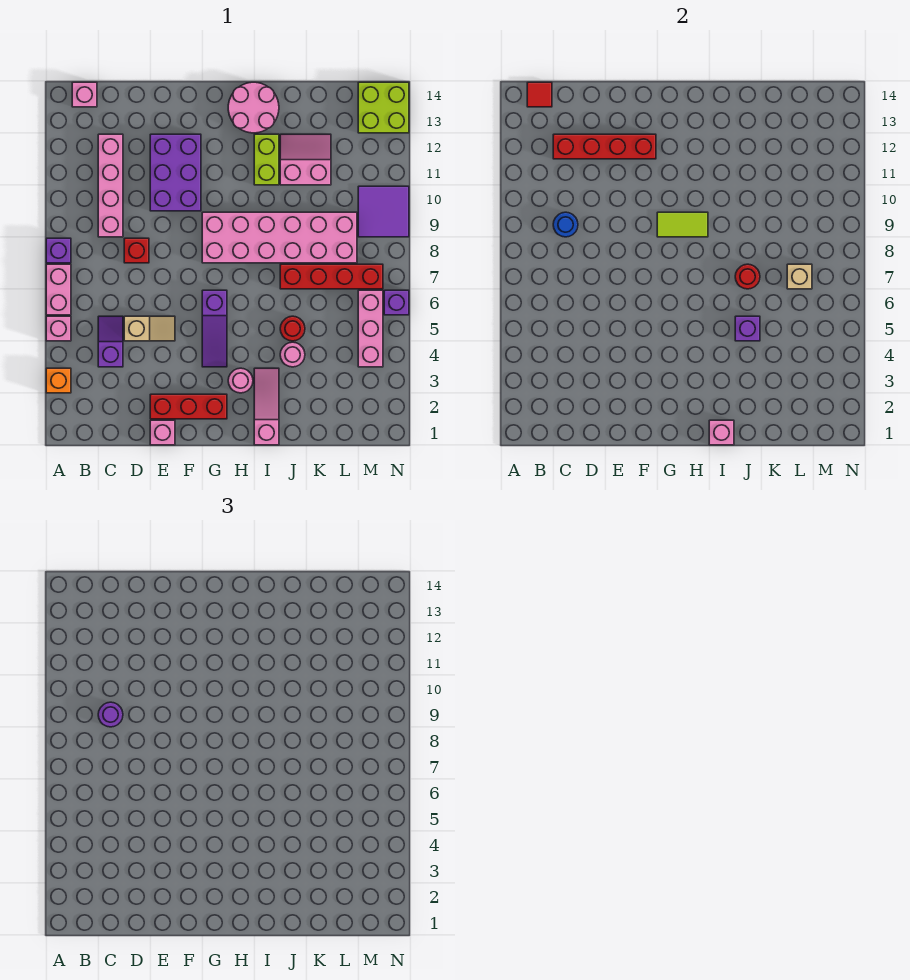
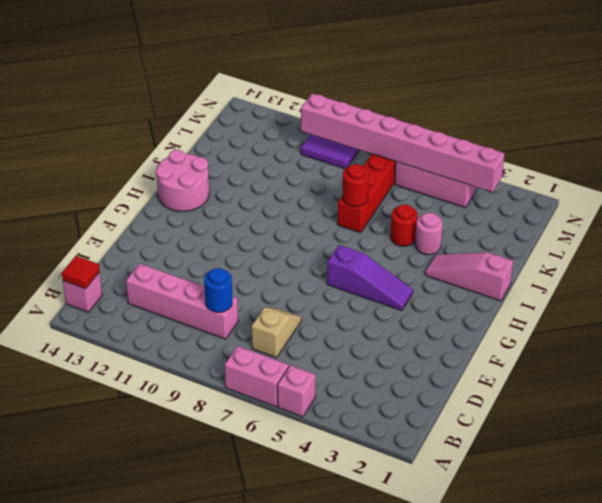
tan 1x2 slope [252,307,301,358] -> tan 1x2 slope moved to [124,316,175,341]
pink 1x8 brick [301,93,505,192] -> none
none -> orange 1x1 brick [46,368,71,393]
none -> purple 1x1 brick [46,238,71,263]
none -> purple 1x2 slope [98,316,123,367]
none -> red 1x1 brick [124,238,149,263]

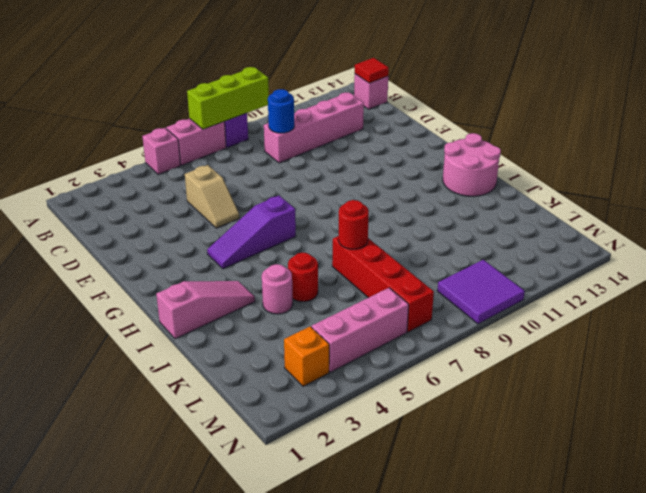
lime 1x3 brick [187,67,269,129] -> none
orange 1x1 brick [284,326,329,386] -> orange 1x1 brick moved to [46,368,71,393]
none -> purple 1x2 slope [98,316,123,367]
none -> red 1x1 brick [124,238,149,263]
none -> pink 1x1 brick [150,420,175,445]
none -> red 1x3 brick [150,394,227,419]

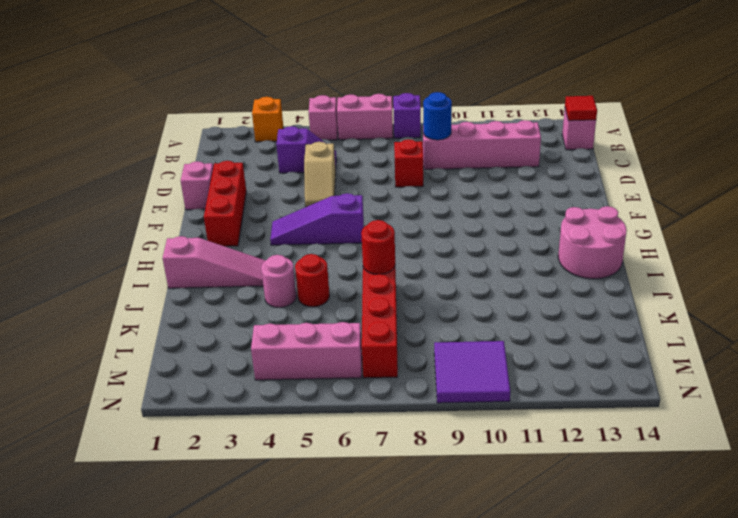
none -> purple 2x3 brick [150,134,201,211]
none -> pink 2x6 brick [202,212,357,263]
none -> pink 1x1 round brick [228,368,253,393]
none -> lime 1x2 brick [254,134,279,185]

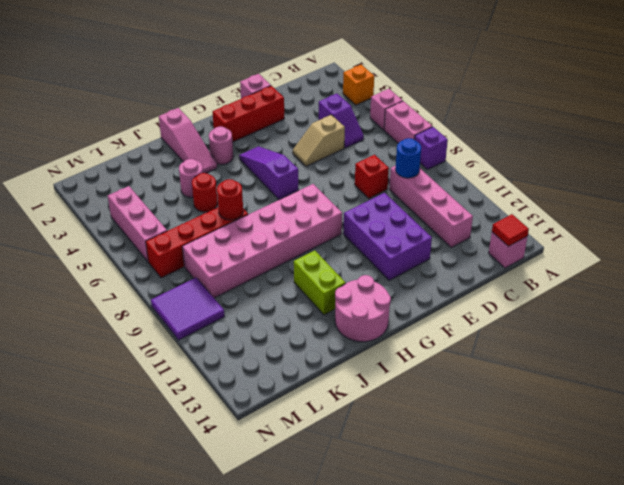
none -> pink 2x2 slope [280,134,331,185]
none -> lime 2x2 brick [358,82,409,133]
none -> purple 1x1 brick [384,290,409,315]
none -> red 1x4 brick [553,134,656,159]

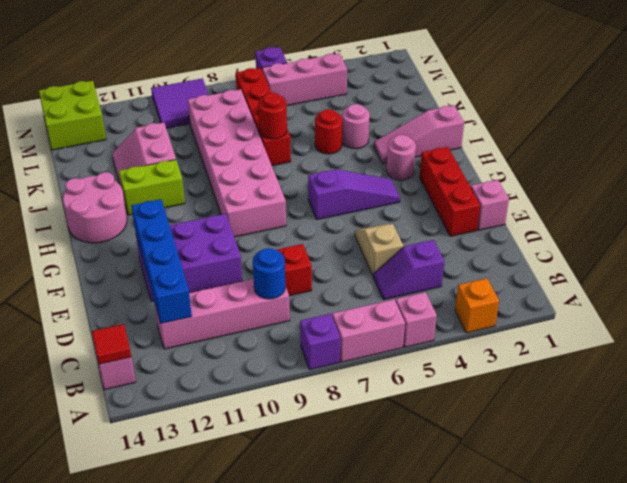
blue 1x4 brick [131,199,192,324] -> red 1x4 brick [553,134,656,159]
none -> lime 1x2 tile [657,212,708,237]
none -> pink 1x1 brick [709,420,734,445]
none -> purple 1x1 brick [735,316,760,341]
none -> tan 1x1 brick [787,264,812,289]

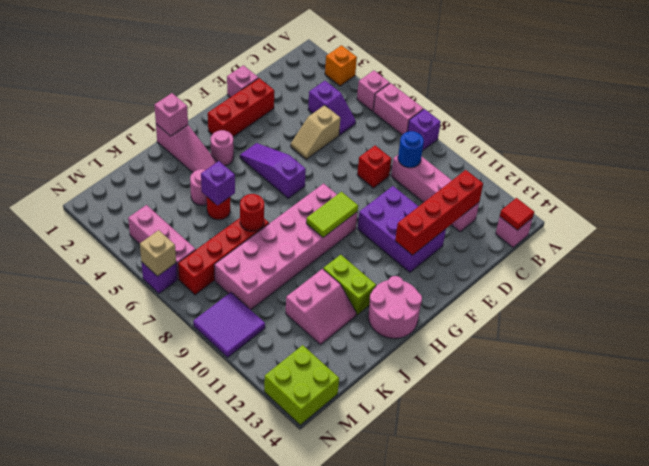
tan 1x1 brick [140,230,176,276] -> tan 1x1 brick moved to [787,264,812,289]
none -> purple 1x1 round brick [98,702,123,727]

